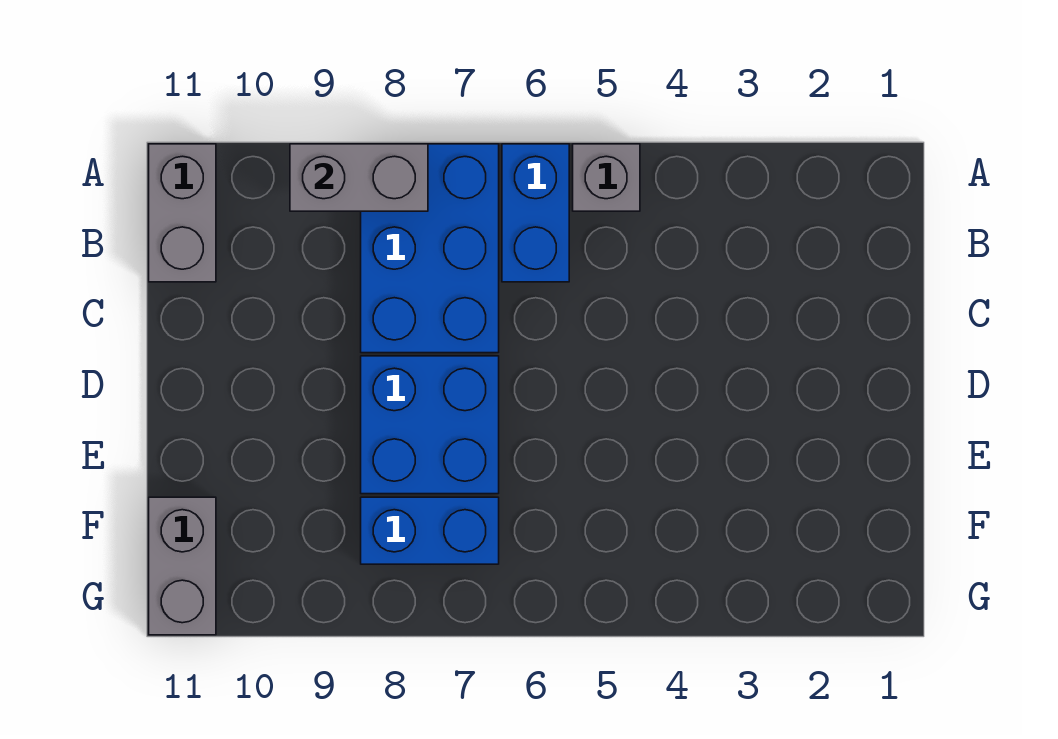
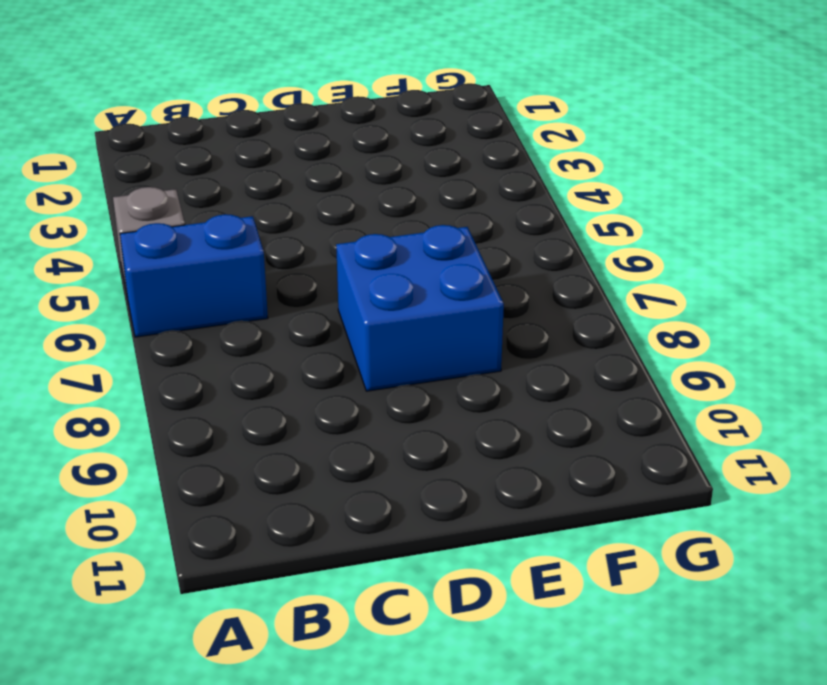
none -> blue 2x3 brick [361,144,499,353]
none -> grey 1x2 brick [149,144,216,282]

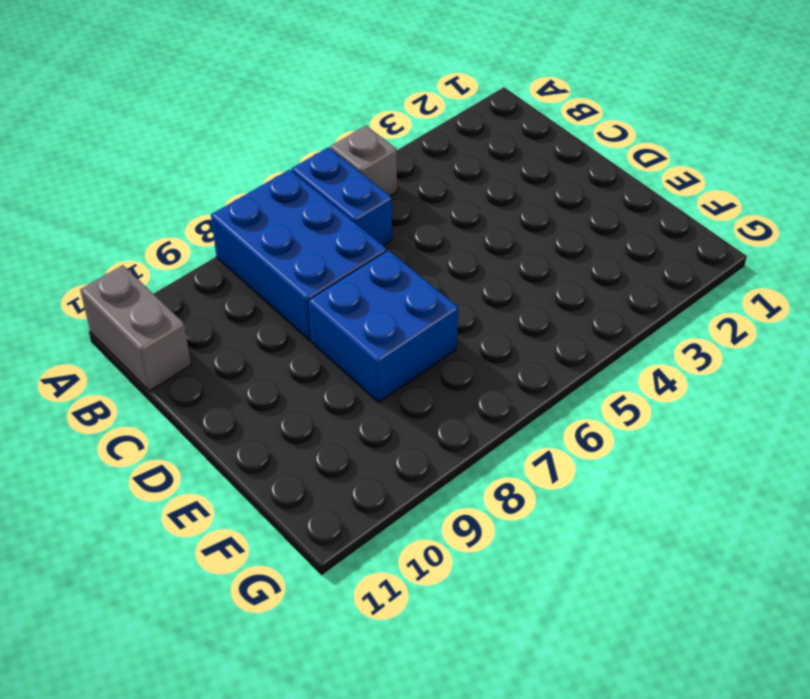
none -> blue 1x2 brick [361,497,499,564]
none -> grey 1x2 brick [149,497,216,635]

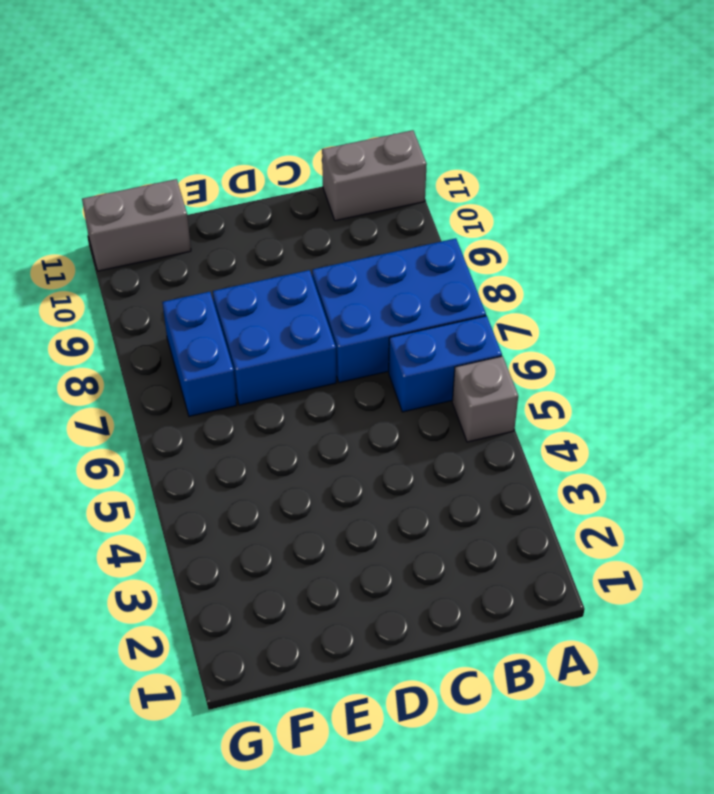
none -> grey 1x2 brick [290,144,428,211]

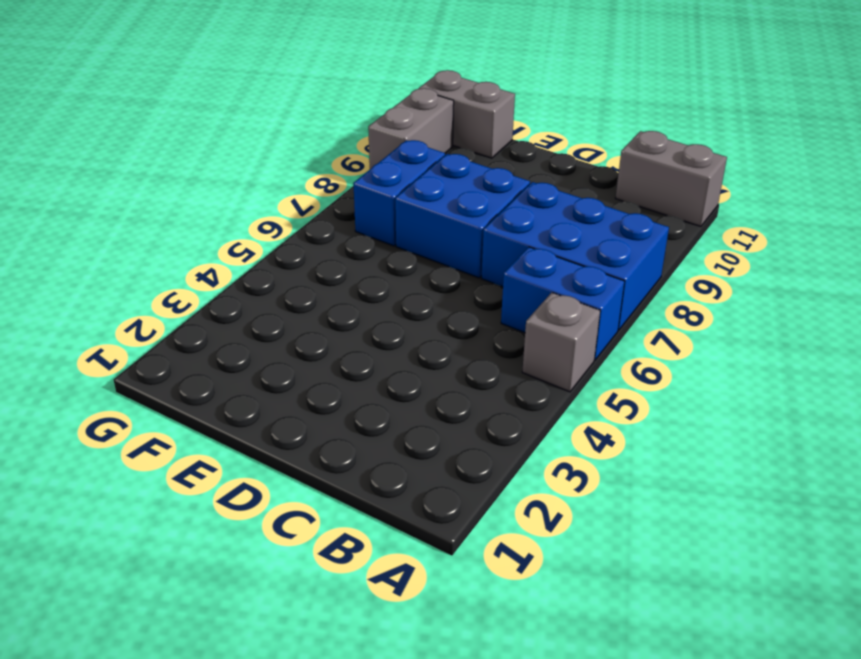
grey 1x2 brick [368,88,454,169] -> grey 1x2 brick moved to [290,144,428,211]

